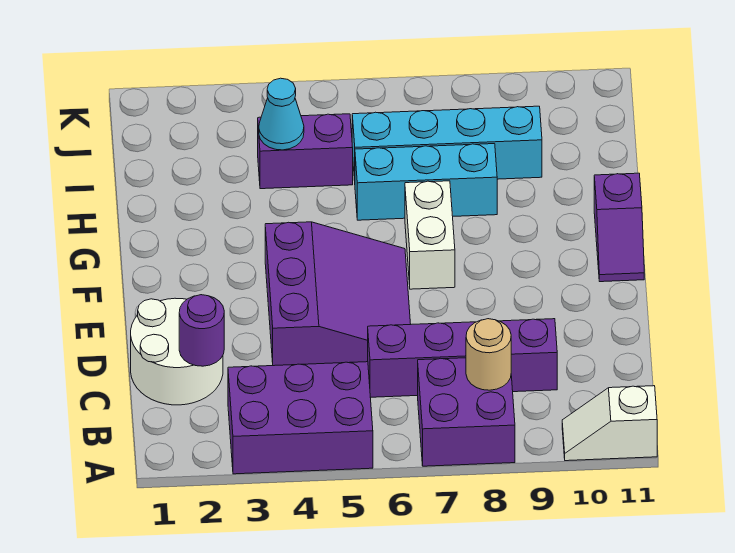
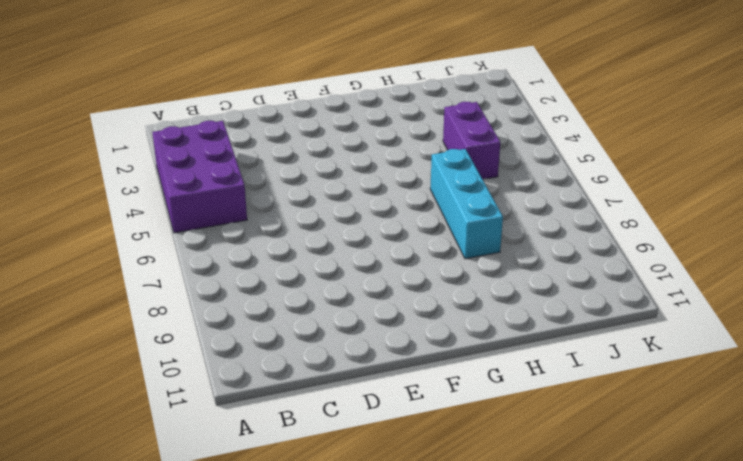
none -> purple 2x2 brick [418,358,515,466]
none -> white 1x2 slope [562,386,657,461]
none -> white 2x2 round brick [131,298,223,405]

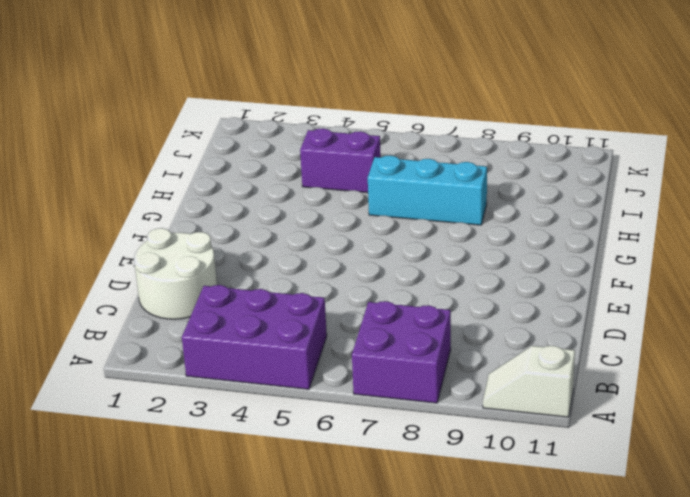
none -> purple 1x4 brick [368,319,557,397]
none -> purple 3x3 slope [265,222,411,366]
none -> white 1x2 brick [405,181,455,289]

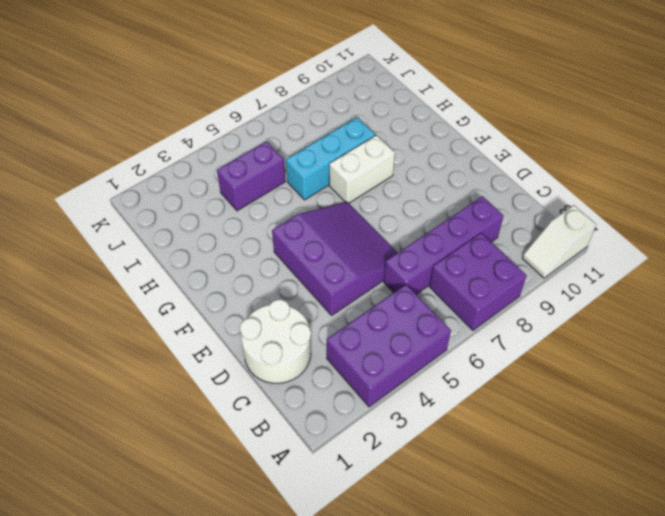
white 1x2 brick [329,135,395,203] -> white 1x2 brick turned to [405,181,455,289]
none -> purple 1x2 slope [594,173,644,282]
none -> cyan 1x4 brick [352,106,542,180]
none -> tan 1x1 round brick [466,319,511,390]

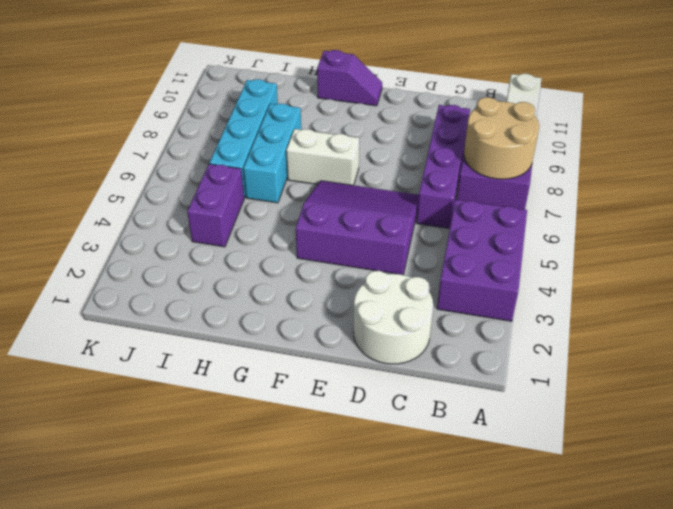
tan 2x2 round brick [464,97,539,179] -> tan 1x1 round brick [466,319,511,390]
none -> purple 1x1 round brick [179,295,224,366]
none -> cyan 1x1 cone [259,78,304,150]

